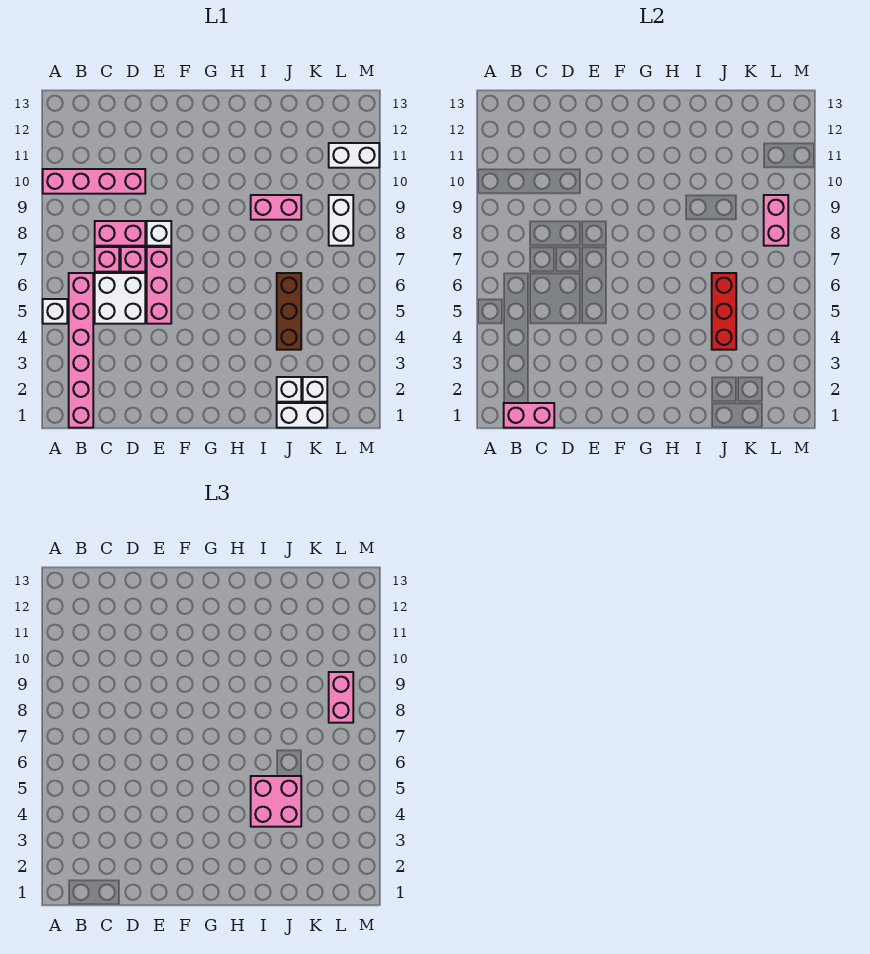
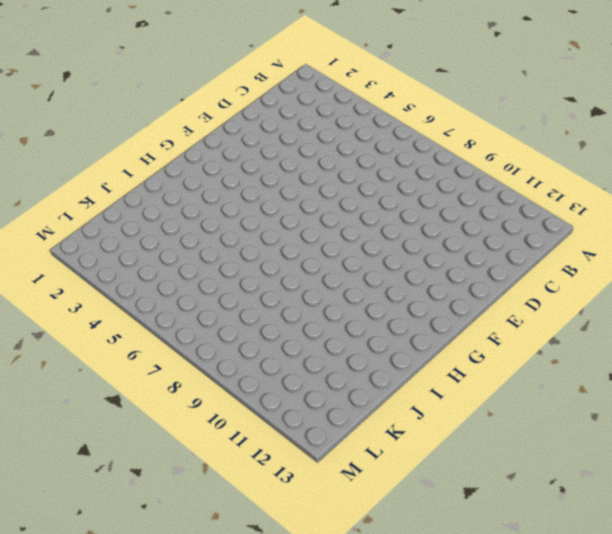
none -> white 1x1 brick [43,299,67,324]
none -> pink 1x4 brick [43,169,145,194]
none -> pink 1x6 brick [69,273,93,428]

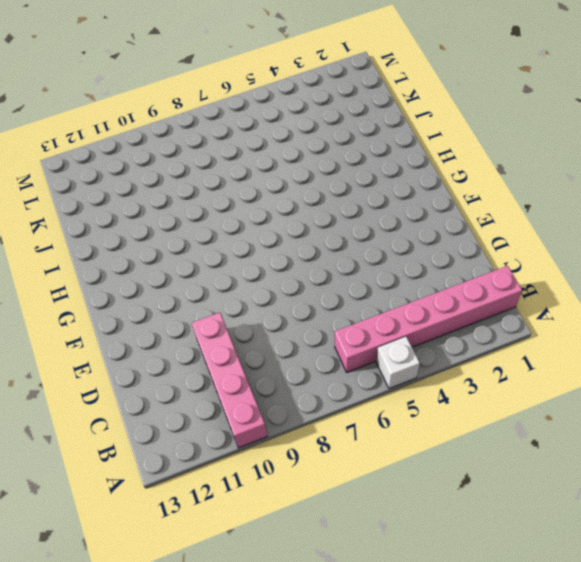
none -> white 2x2 brick [95,273,145,324]
none -> pink 1x1 brick [95,247,119,272]
none -> pink 1x2 brick [95,221,145,246]

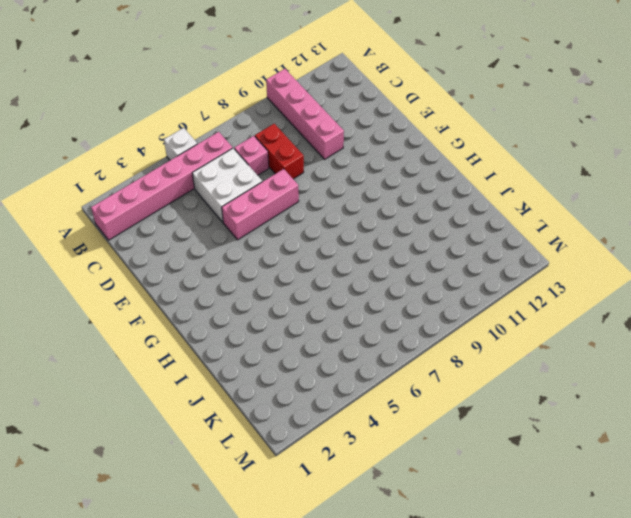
red 1x2 brick [255,124,304,179] -> pink 1x2 brick [95,221,145,246]
none -> pink 1x1 brick [121,247,145,272]
none -> white 1x1 brick [147,221,171,246]
none -> pink 1x2 brick [251,195,301,220]

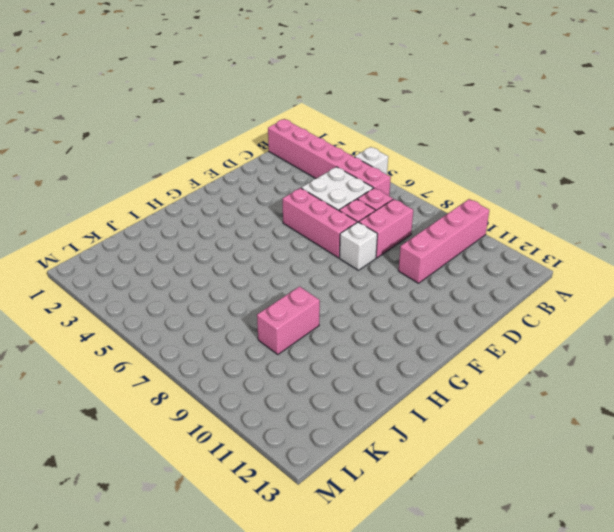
none -> white 1x2 brick [277,403,327,428]
none -> white 1x1 brick [277,377,301,402]
none -> brown 1x3 brick [277,273,301,350]

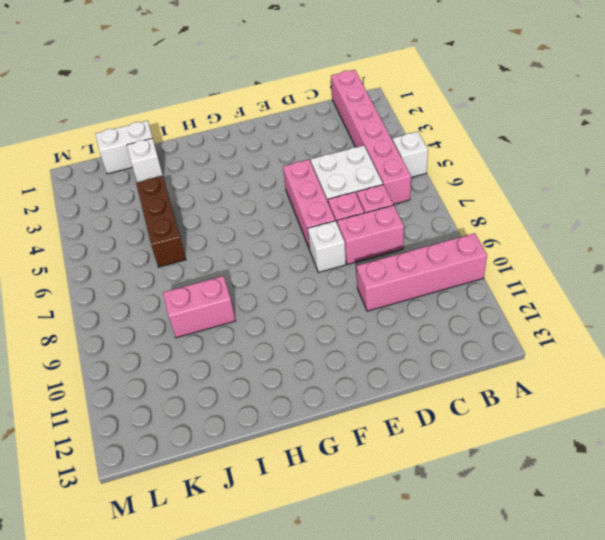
none -> white 1x1 brick [303,377,327,402]
none -> white 1x2 brick [329,195,353,246]
none -> white 1x2 brick [329,143,379,168]

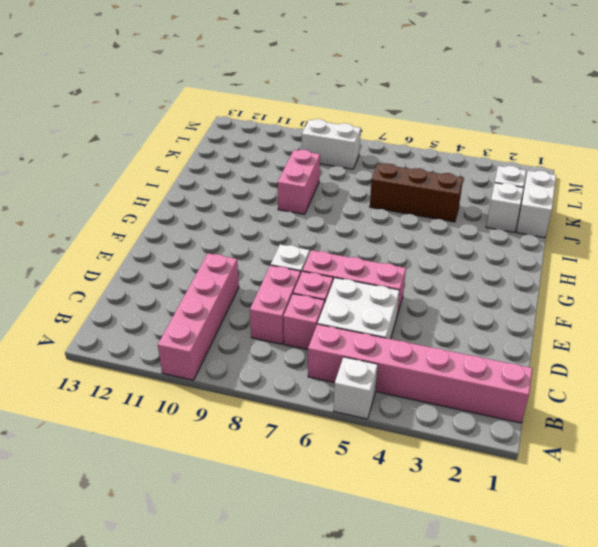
none -> white 1x2 brick [329,143,379,168]
none -> pink 1x2 brick [504,403,554,428]
none -> red 1x3 brick [712,273,736,350]

